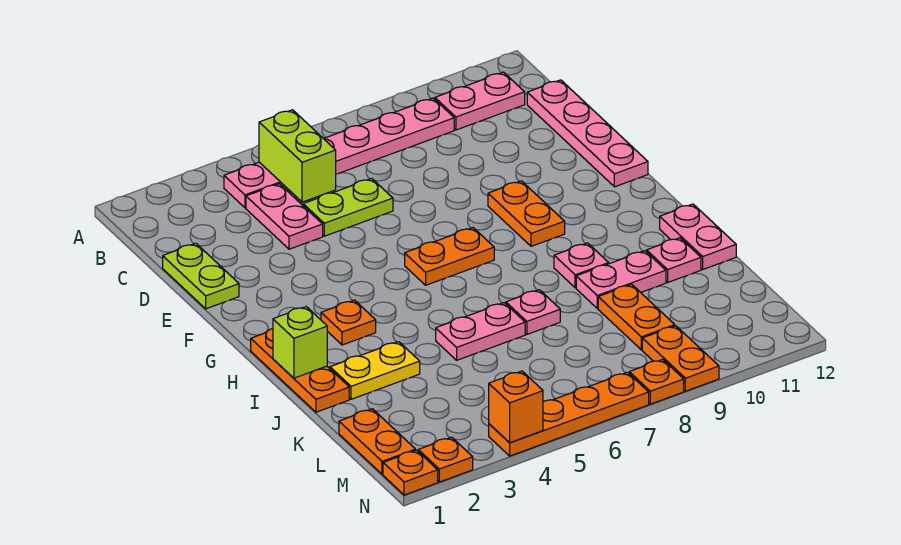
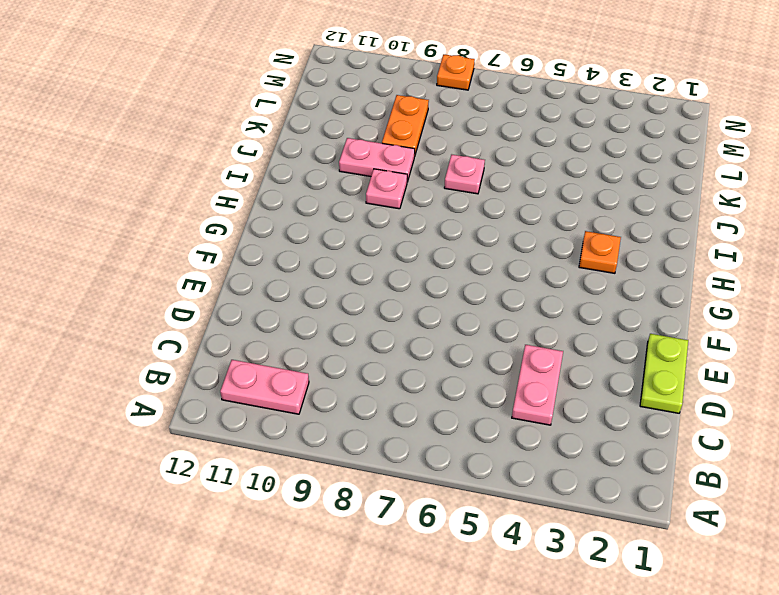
none -> pink 1x6 plate [224,98,454,208]
none -> pink 1x4 plate [527,80,648,187]
none -> lime 1x2 plate [303,178,393,236]

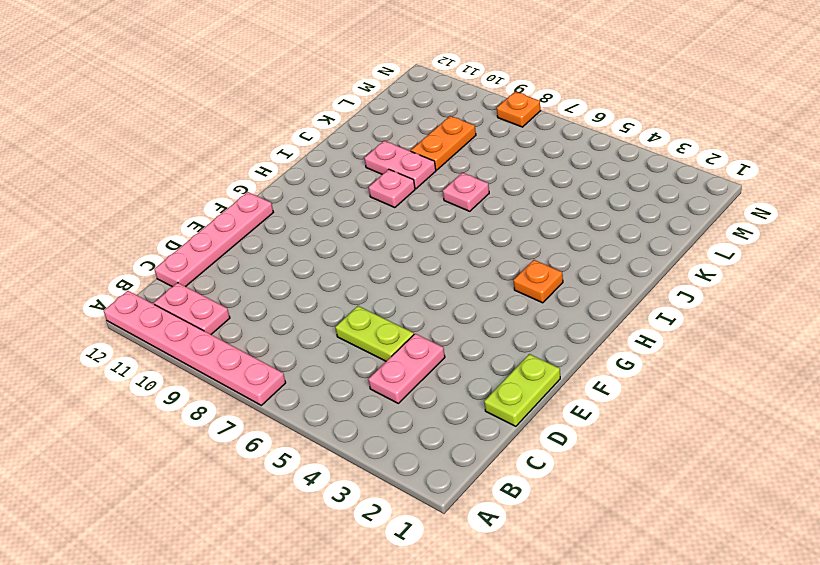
pink 1x6 plate [104,291,286,405] -> pink 1x6 plate moved to [224,98,454,208]
none -> orange 1x2 plate [488,181,565,246]
none -> orange 1x2 plate [405,228,494,285]
none -> orange 1x3 plate [251,329,349,412]

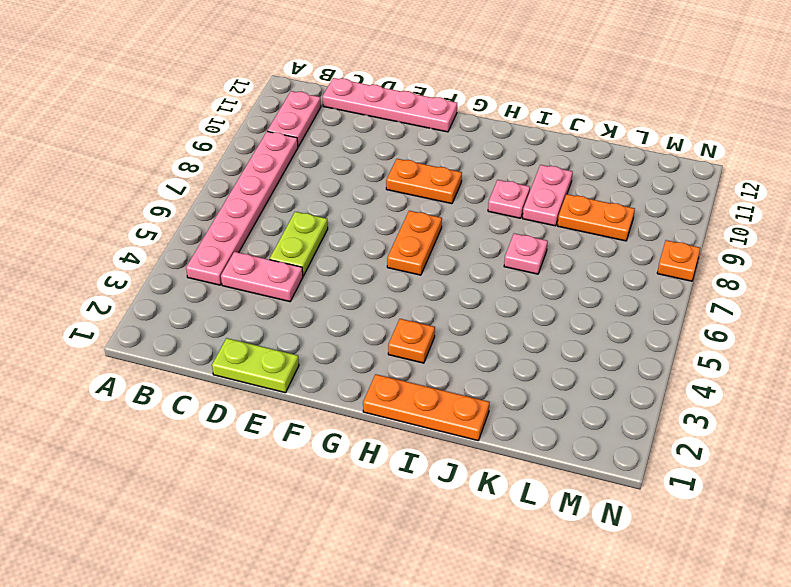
none -> pink 1x2 plate [660,204,736,269]
none -> yellow 1x2 plate [330,342,420,399]
none -> pink 1x2 plate [436,303,525,360]

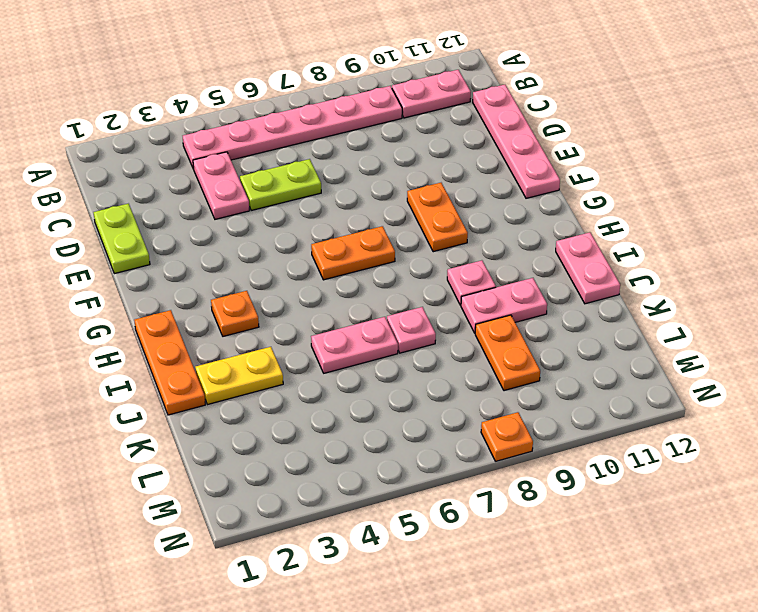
none -> pink 1x1 plate [647,238,701,282]
none -> orange 1x2 plate [339,409,416,474]
none -> orange 1x2 plate [642,326,719,391]

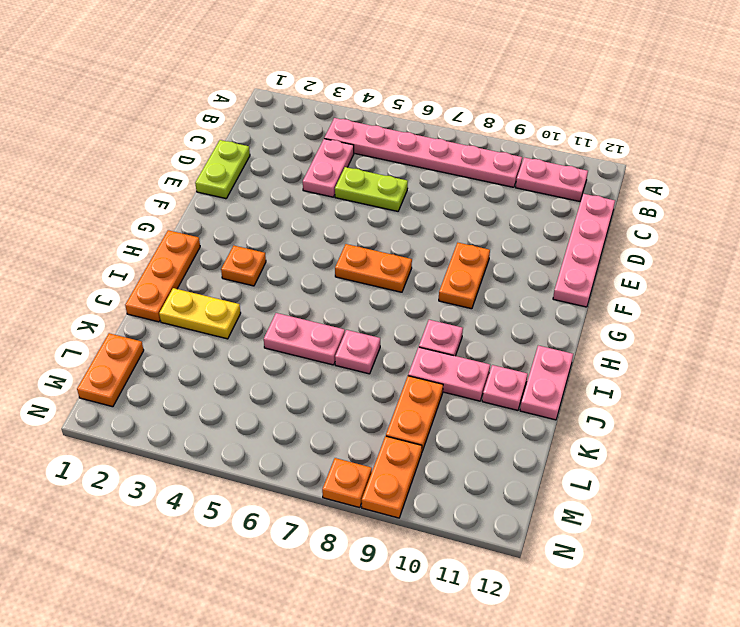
none -> orange 1x1 plate [383,450,438,495]
none -> orange 1x1 plate [418,437,473,482]
none -> orange 1x4 plate [489,372,649,456]

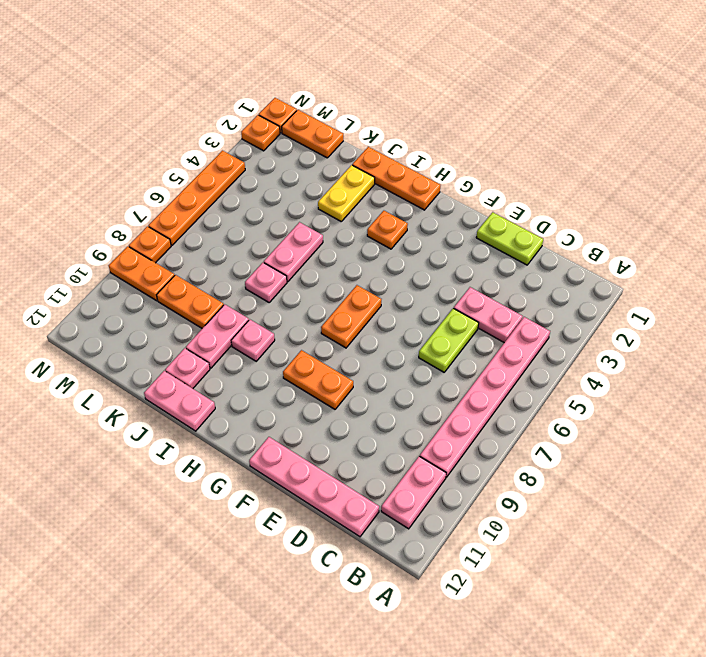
none -> lime 1x2 brick [259,110,336,202]
none -> lime 1x1 brick [273,307,327,378]
none -> orange 1x1 brick [489,371,543,443]

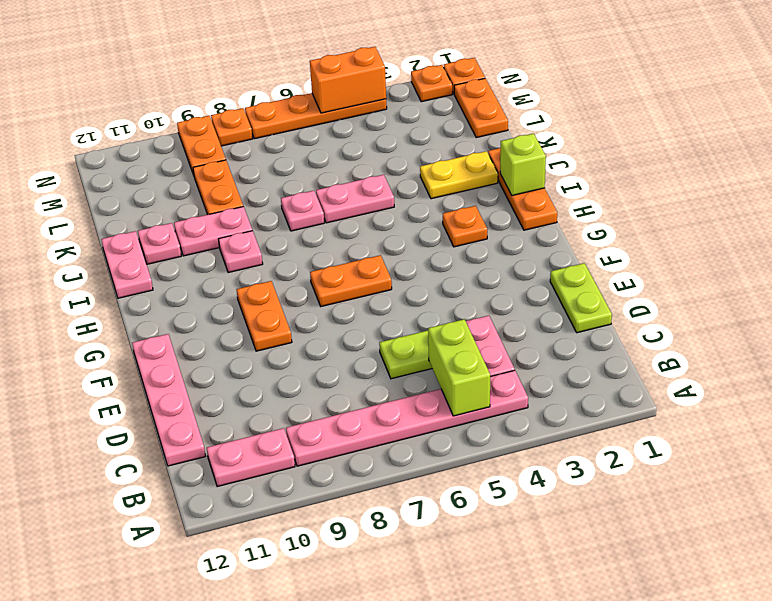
orange 1x2 brick [310,47,386,113] -> orange 1x1 brick [489,371,543,443]

